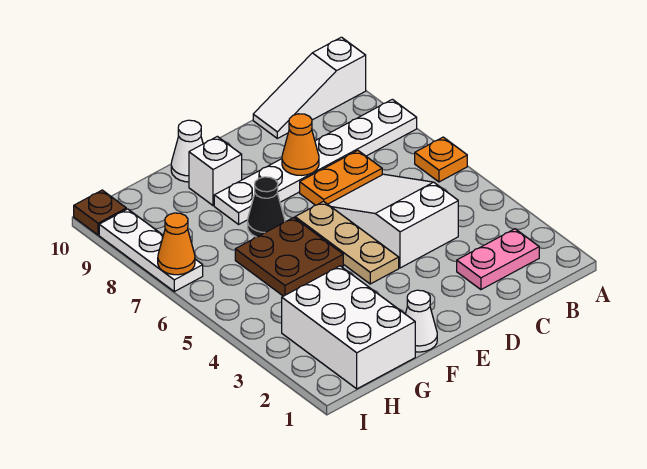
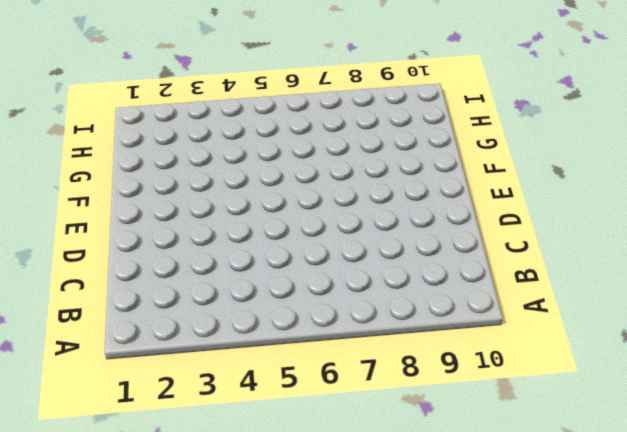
none -> orange 1x1 plate [415,137,467,182]
none -> white 1x6 plate [214,99,417,224]
none -> white 1x3 slope [253,37,366,138]

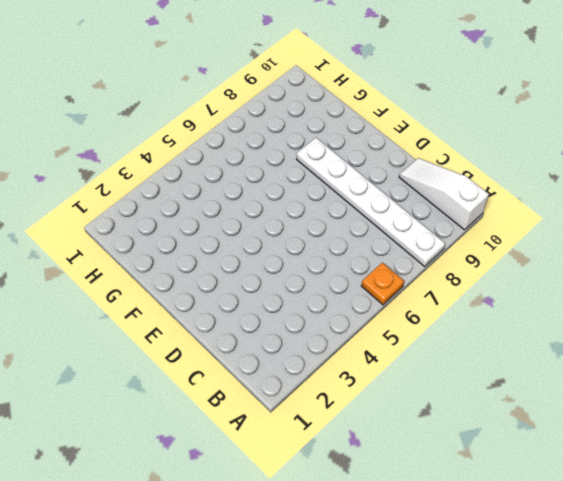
none -> pink 1x2 plate [457,229,539,290]
none -> white 2x3 slope [328,174,458,268]
none -> orange 1x2 plate [300,151,382,205]

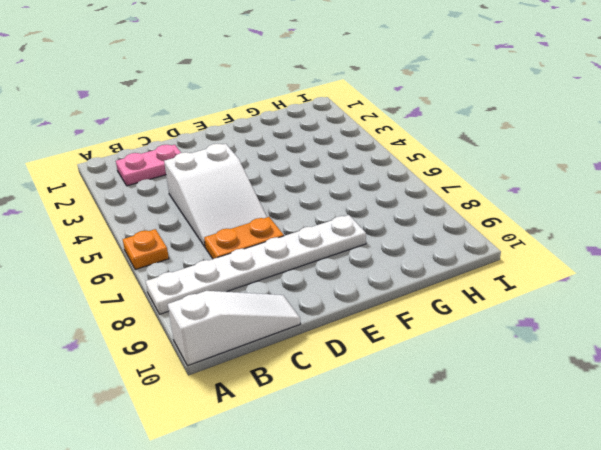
none -> tan 1x3 plate [295,201,399,284]
none -> white 1x1 cone [405,290,437,352]
none -> brown 2x2 plate [235,217,343,296]

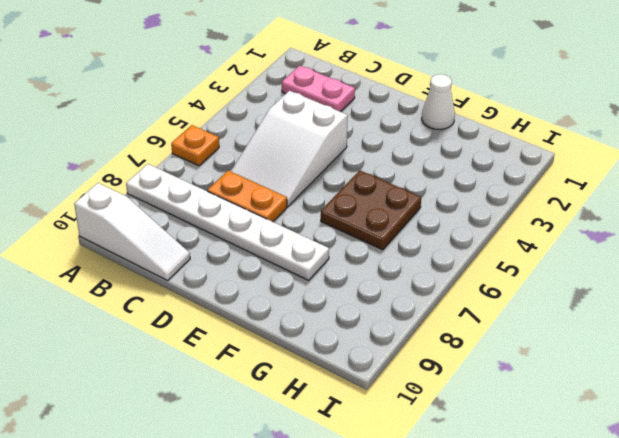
none -> tan 1x3 plate [295,201,399,284]
none -> black 1x1 cone [248,177,285,237]
none -> white 1x1 brick [189,136,242,206]

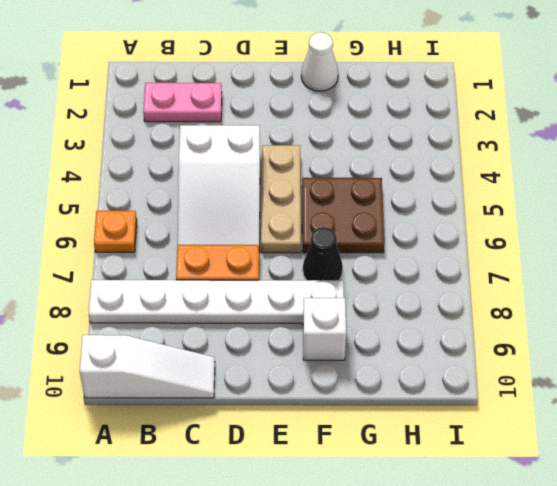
none -> white 1x1 cone [171,120,203,182]
none -> white 2x3 brick [282,266,415,389]
none -> white 1x3 plate [99,209,203,292]

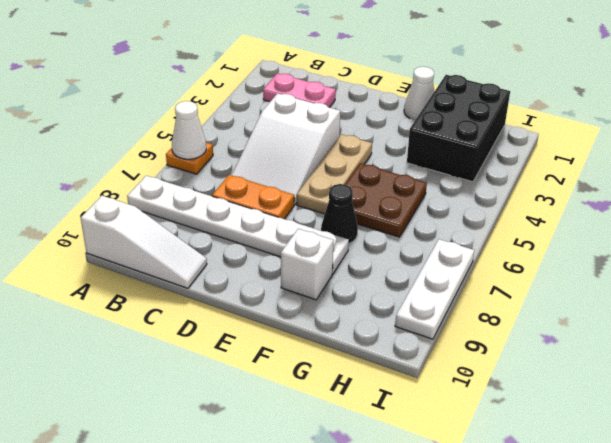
white 1x1 cone [172,101,206,159] -> white 1x1 cone moved to [171,120,203,182]
black 2x3 brick [407,75,510,182] -> white 2x3 brick [282,266,415,389]
none -> brown 1x1 plate [74,190,126,235]
none -> orange 1x1 cone [282,114,319,175]
none -> orange 1x1 cone [158,213,195,275]

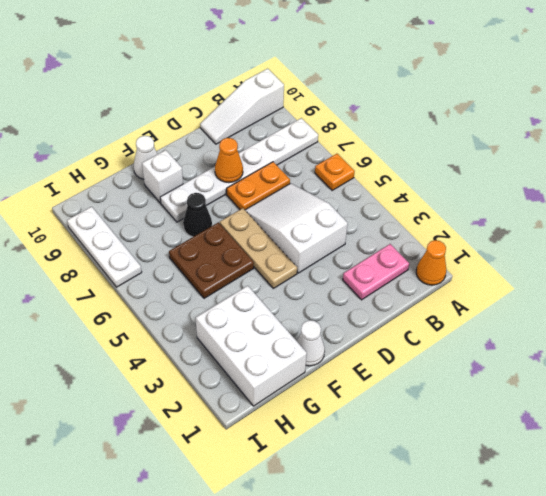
orange 1x1 cone [416,240,446,285] -> orange 1x1 cone moved to [158,213,195,275]
none -> brown 1x1 plate [74,190,126,235]

